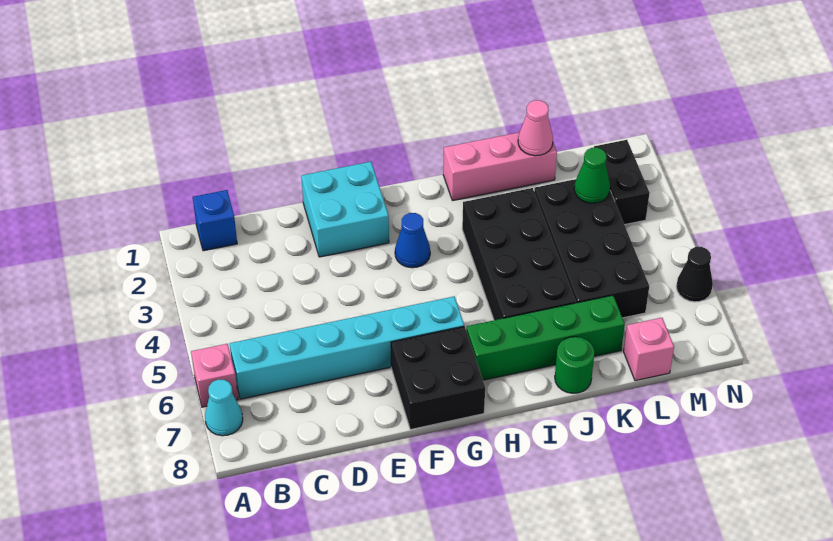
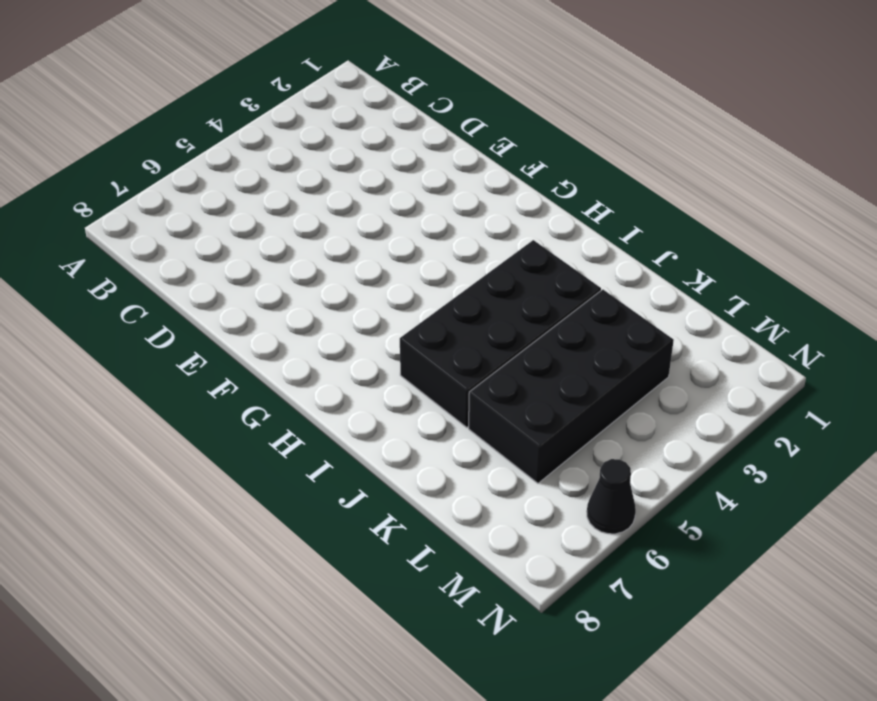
none -> pink 1x1 brick [191,344,238,407]
none -> cyan 1x1 cone [205,380,243,436]
none -> blue 1x1 brick [193,190,237,251]

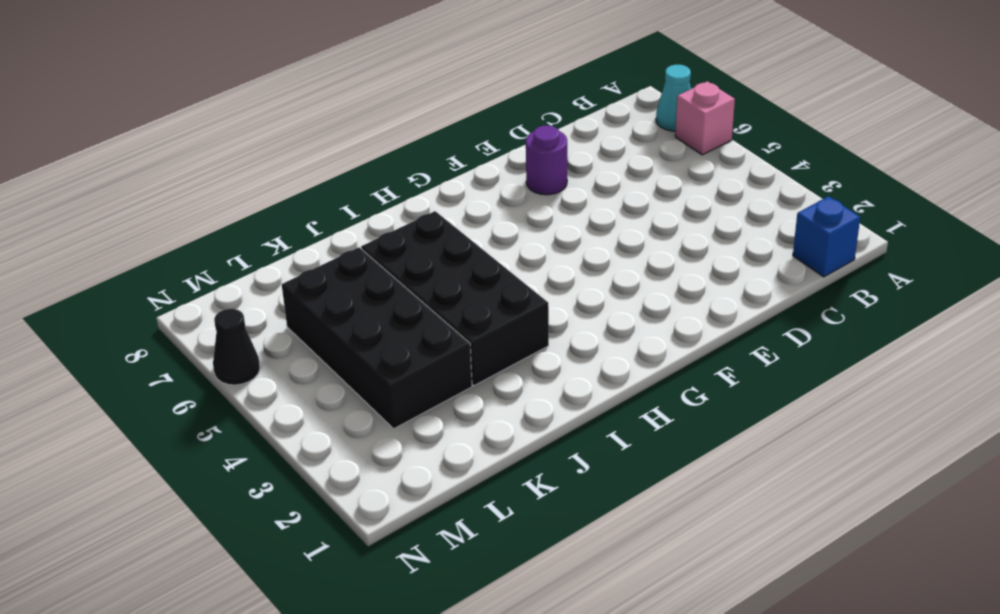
purple 1x1 round brick [526,126,567,195] -> none
none -> cyan 1x6 brick [230,297,464,399]
none -> cyan 2x2 brick [301,162,389,257]
none -> black 2x2 brick [391,327,485,430]

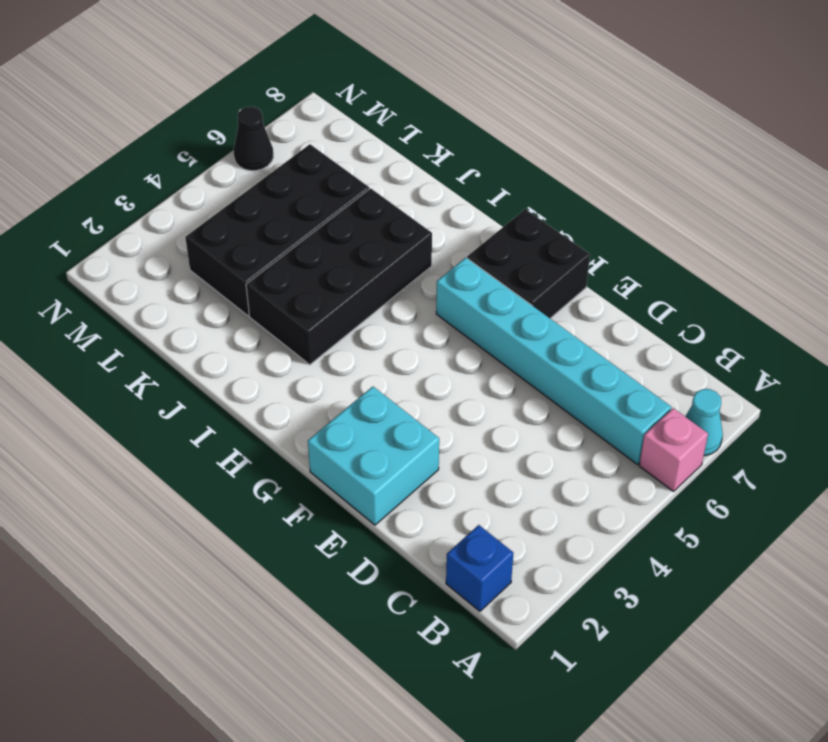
none -> blue 1x1 cone [395,213,430,268]
none -> green 1x4 brick [466,295,625,380]
none -> pink 1x3 brick [443,132,557,201]

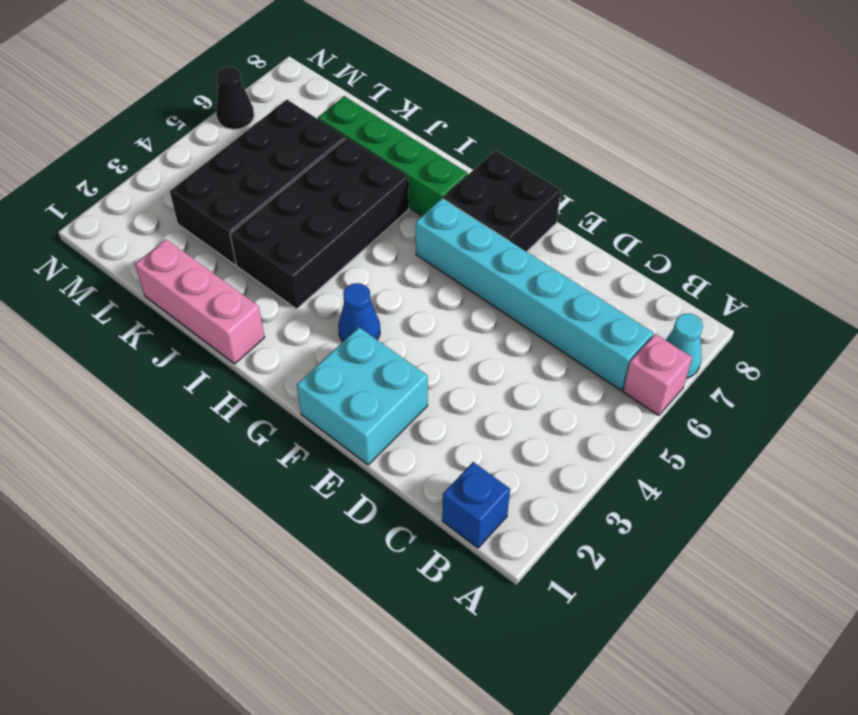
none -> green 1x1 round brick [555,337,594,393]
none -> pink 1x1 brick [624,318,674,381]
none -> black 1x2 brick [594,140,649,225]

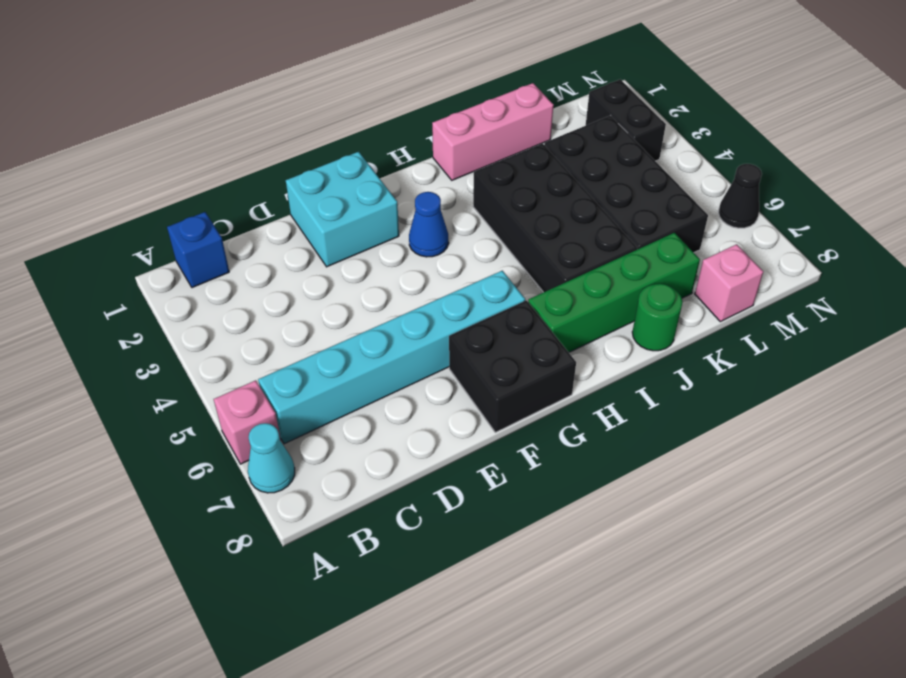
none -> pink 1x1 cone [518,100,553,156]
none -> green 1x1 cone [574,148,610,203]

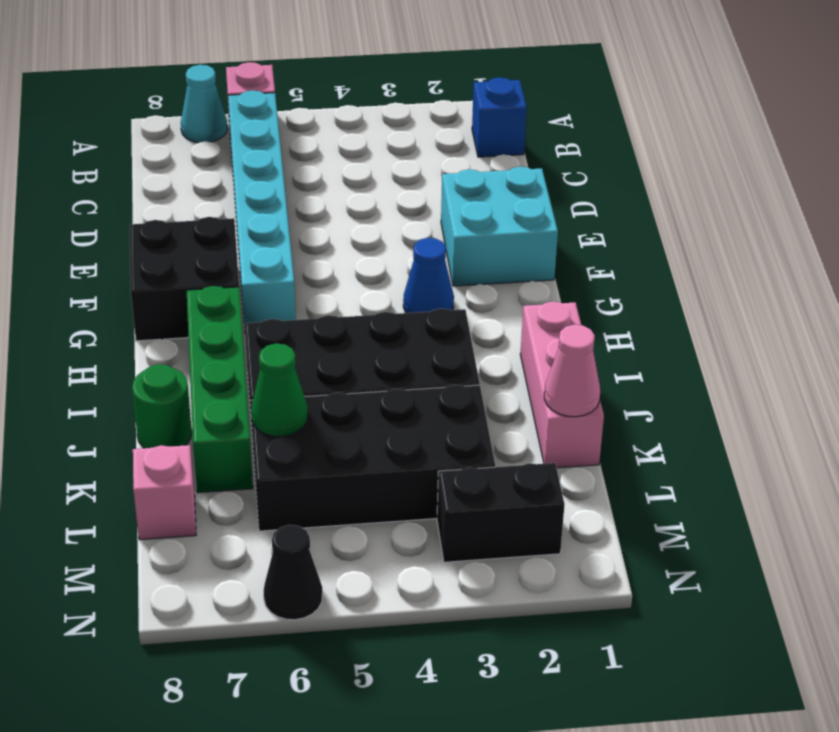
green 1x1 cone [251,343,308,436] -> green 1x1 cone moved to [574,148,610,203]

